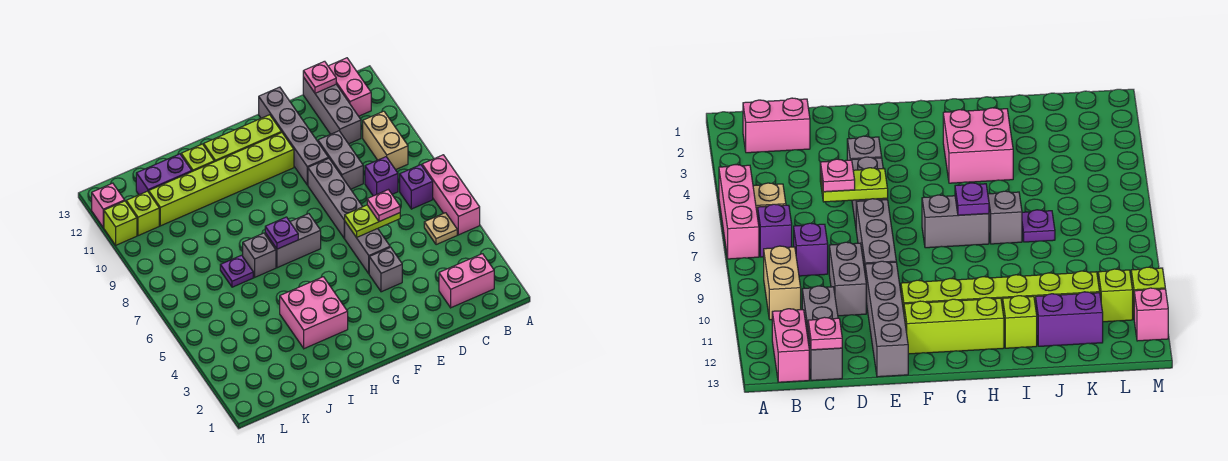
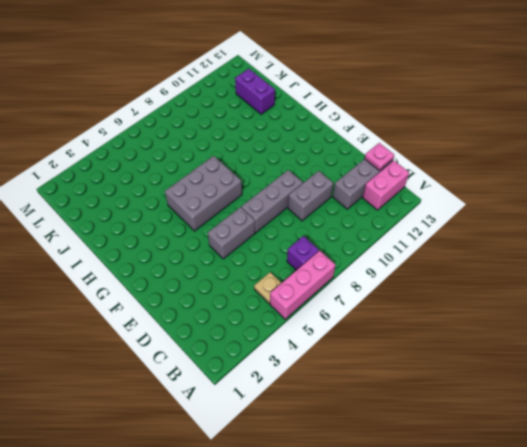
grey 2x3 brick [165,156,242,231] -> grey 1x2 brick [265,214,321,268]
none -> pink 1x2 brick [439,254,494,308]
none -> tan 1x2 brick [363,111,408,170]
none -> purple 1x1 brick [365,157,398,196]

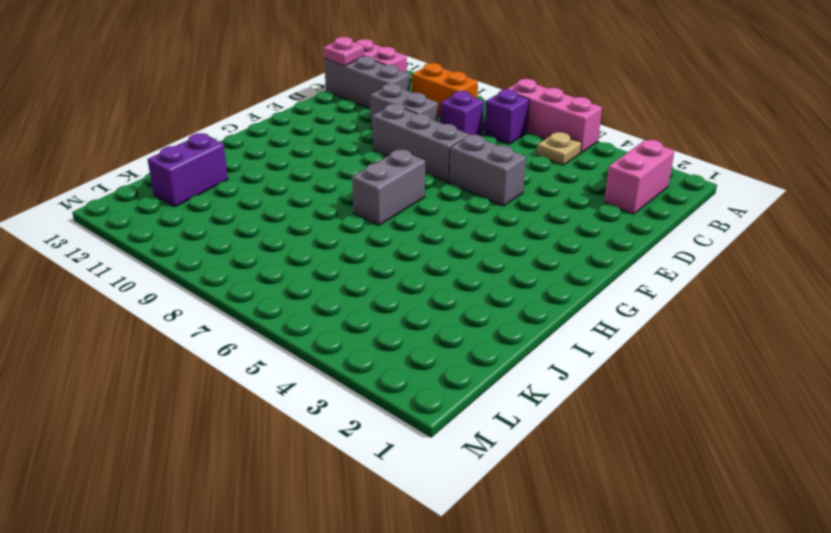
orange 1x2 brick [412,63,478,117] -> tan 1x2 brick [363,111,408,170]
none -> grey 1x1 brick [369,247,402,292]
none -> grey 1x4 brick [259,87,329,185]
none -> lime 1x6 brick [149,133,294,226]

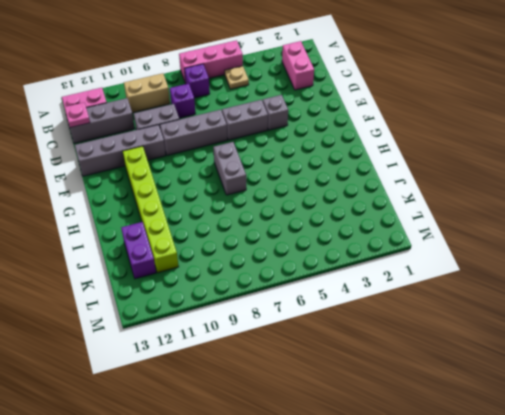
none -> lime 1x3 brick [204,115,282,162]
none -> pink 2x2 brick [280,277,348,349]
none -> grey 1x1 brick [243,233,276,277]

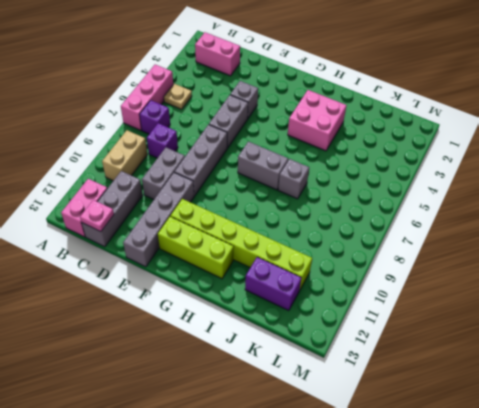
none -> lime 1x1 brick [181,144,214,172]
none -> purple 1x1 plate [220,255,253,287]
none -> lime 1x1 brick [126,191,159,236]

